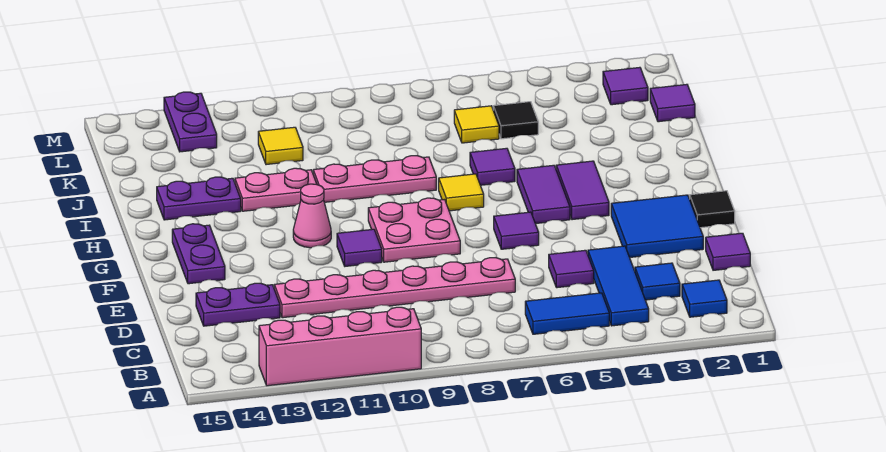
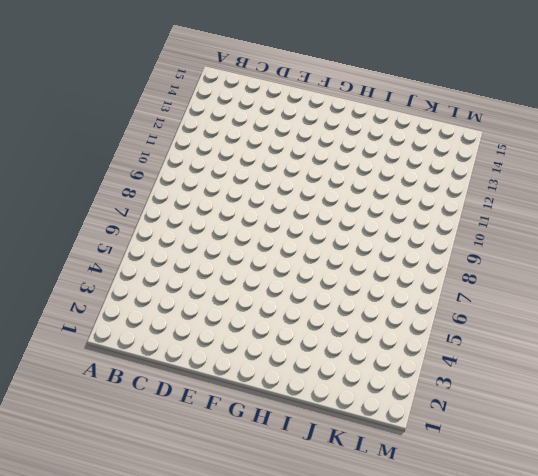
none -> pink 1x4 brick [259,307,421,386]
none -> blue 1x1 tile [682,280,727,317]
none -> blue 1x3 tile [588,246,649,326]

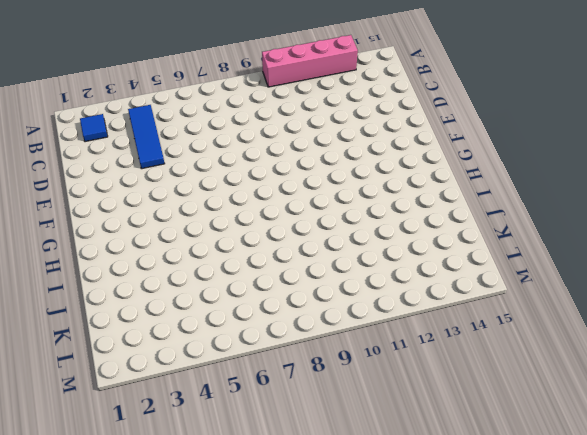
none -> blue 1x2 tile [525,293,609,334]
none -> blue 1x1 tile [635,263,680,300]
none -> purple 1x1 tile [706,233,750,270]

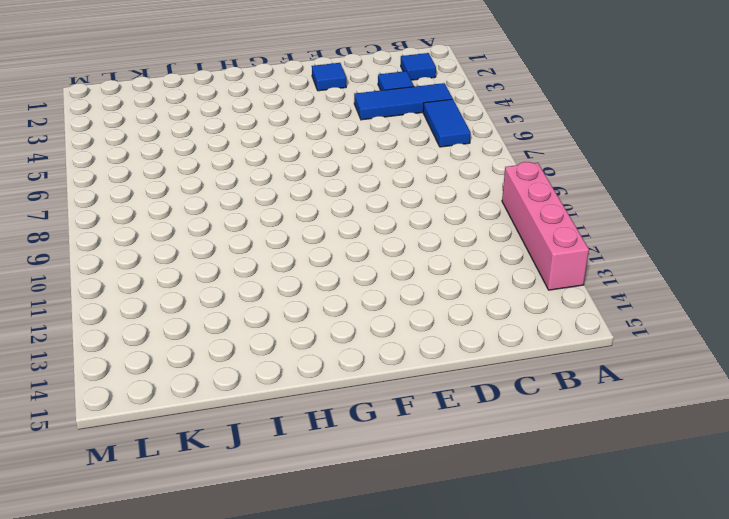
blue 1x1 tile [312,63,346,91] -> blue 2x2 tile [611,195,703,257]
none -> purple 1x1 tile [706,233,750,270]
none -> purple 1x1 tile [549,250,594,288]
none -> pink 1x6 plate [274,258,515,318]

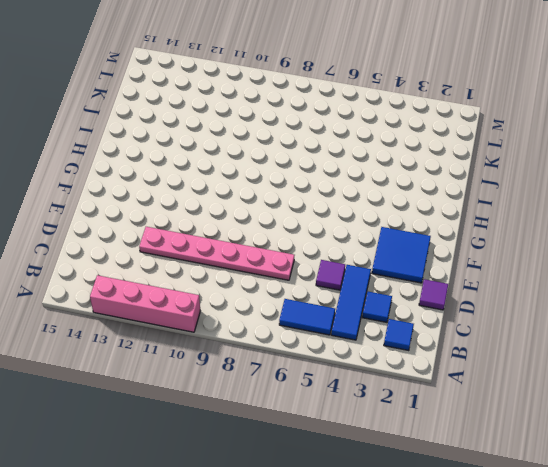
none -> purple 1x2 plate [196,283,280,326]
none -> black 1x1 tile [690,191,735,228]
none -> purple 1x1 tile [494,212,539,249]

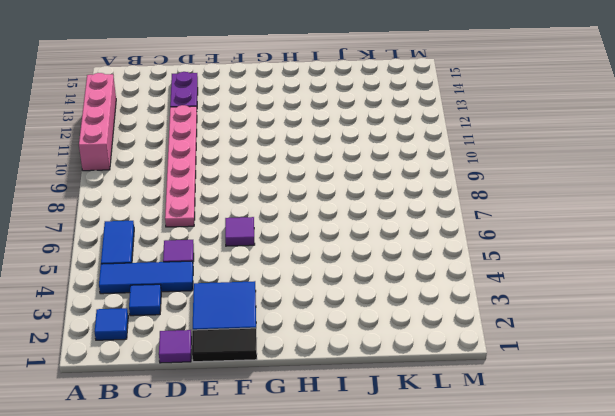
black 1x2 tile [192,328,257,362] -> black 1x1 tile [690,191,735,228]
none -> pink 2x2 plate [368,198,460,262]
none -> purple 1x1 tile [337,229,382,266]
none -> purple 1x2 plate [172,224,225,284]

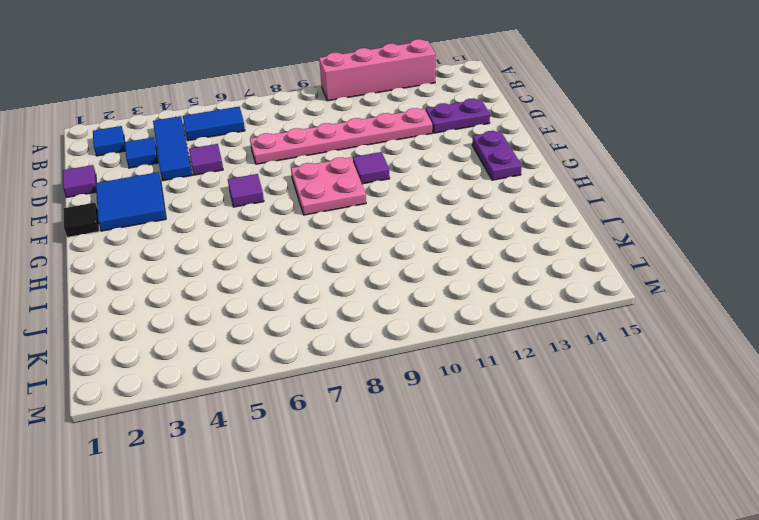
none -> purple 1x2 tile [556,161,609,220]
none -> purple 1x2 tile [517,165,570,224]
none -> pink 1x1 cone [293,184,331,248]

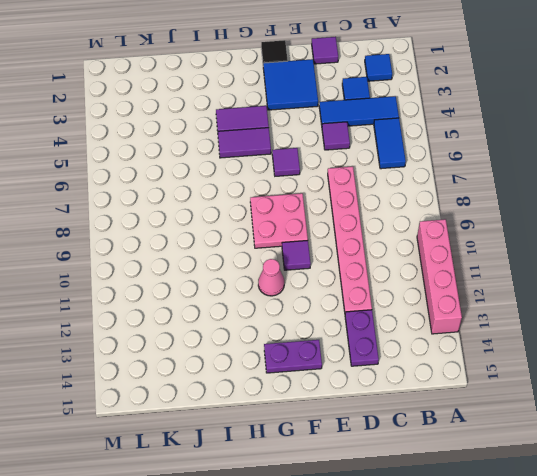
none -> yellow 1x1 tile [439,174,484,211]
none -> purple 1x1 tile [470,148,515,185]
none -> pink 1x3 plate [313,156,436,202]

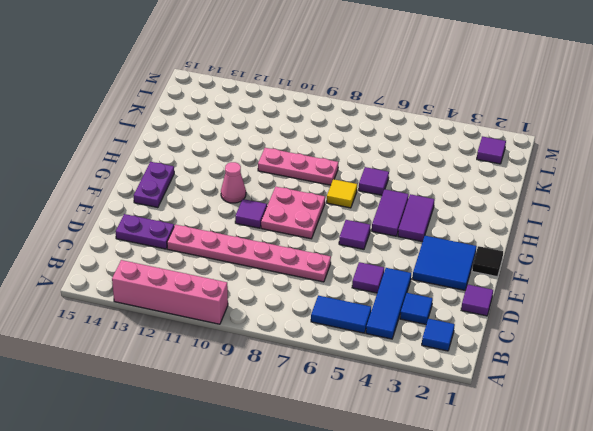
none -> pink 1x2 plate [235,168,317,211]
none -> purple 1x2 plate [157,177,241,220]
none -> purple 1x1 tile [650,84,695,122]

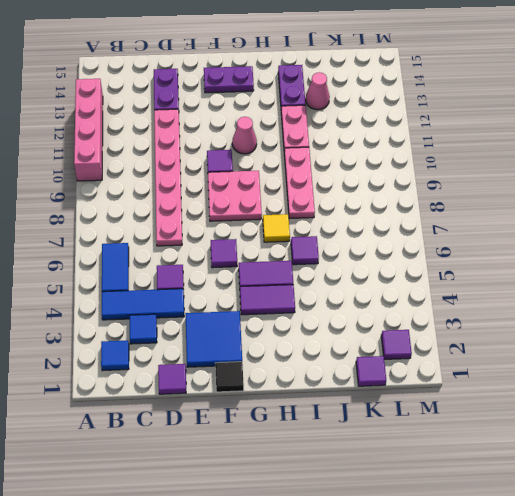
pink 1x1 cone [305,72,330,110] -> none
none -> black 1x1 tile [493,102,538,139]
none -> yellow 1x1 tile [454,106,499,143]
none -> yellow 1x1 tile [258,127,303,165]

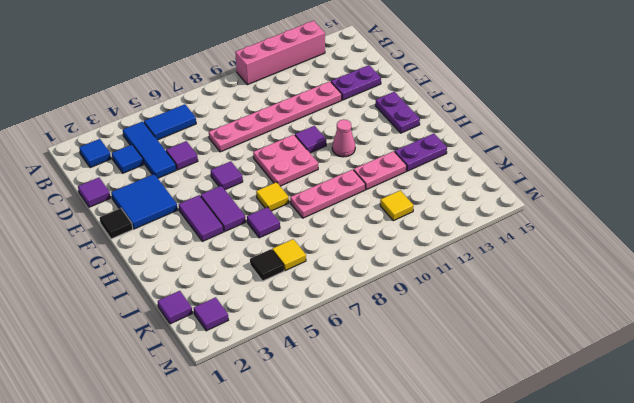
none -> purple 1x2 plate [164,92,217,152]

